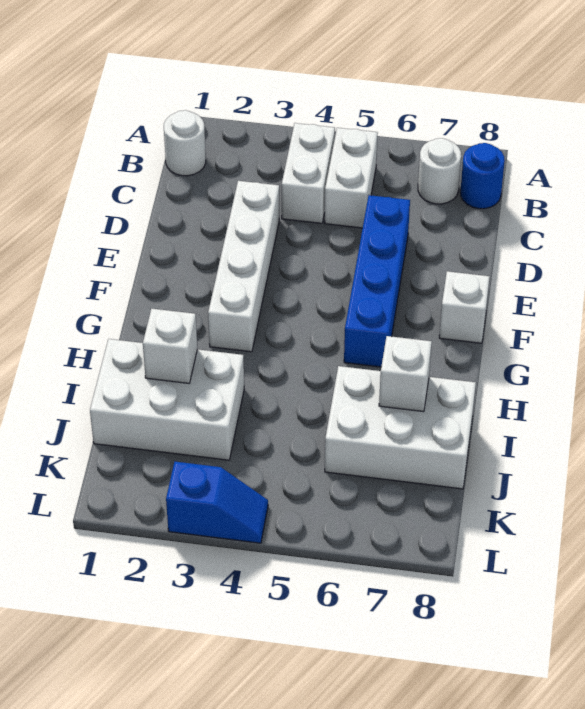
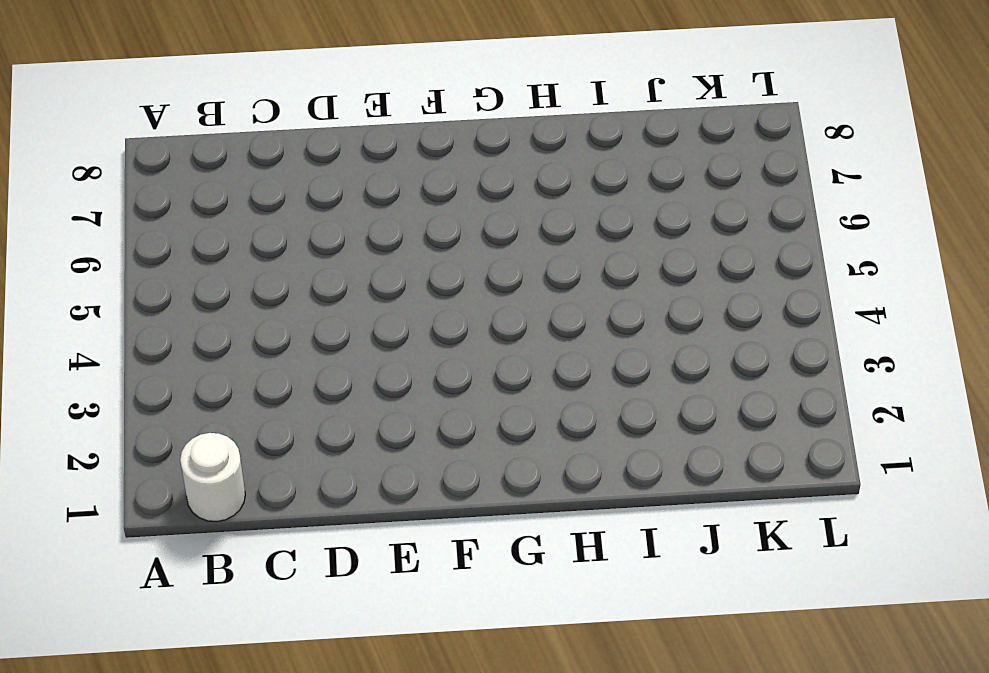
none -> white 1x2 brick [282,123,335,223]
none -> white 1x2 brick [325,128,378,228]
none -> white 1x1 round brick [418,138,461,204]

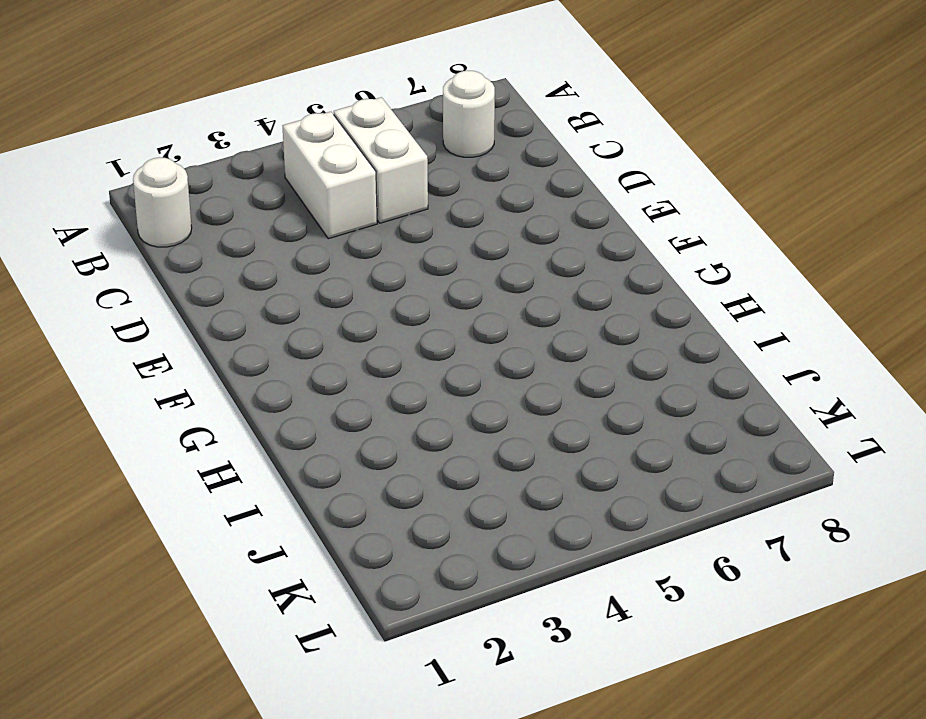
none -> blue 1x1 round brick [460,143,505,209]
none -> white 1x4 brick [208,181,279,352]
none -> blue 1x4 brick [344,195,410,367]

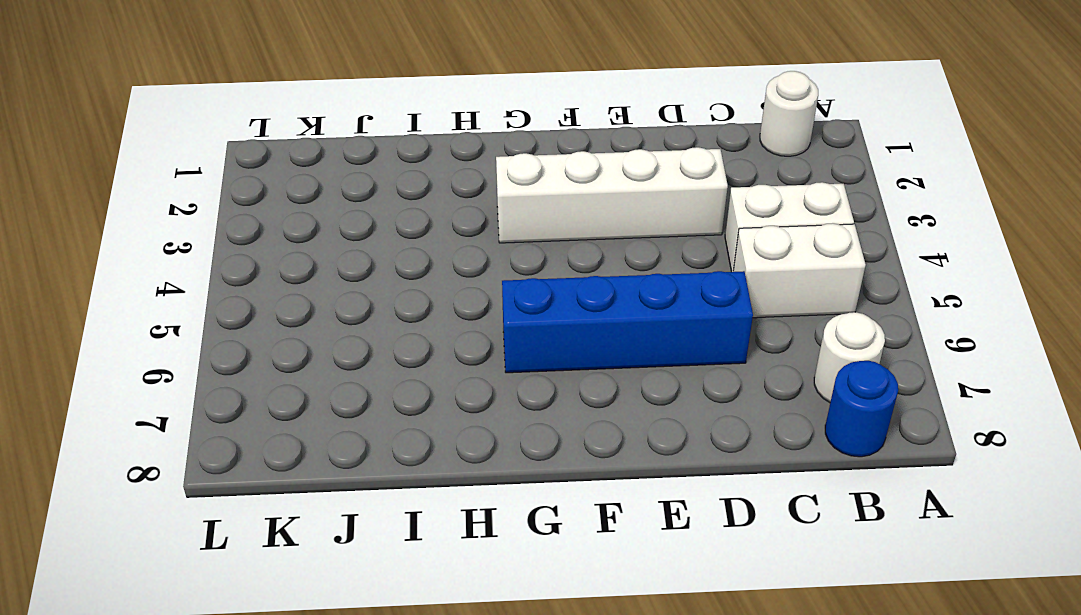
none -> white 1x1 brick [439,271,490,343]
none -> white 2x3 brick [90,339,244,460]
none -> white 2x3 brick [325,366,476,489]

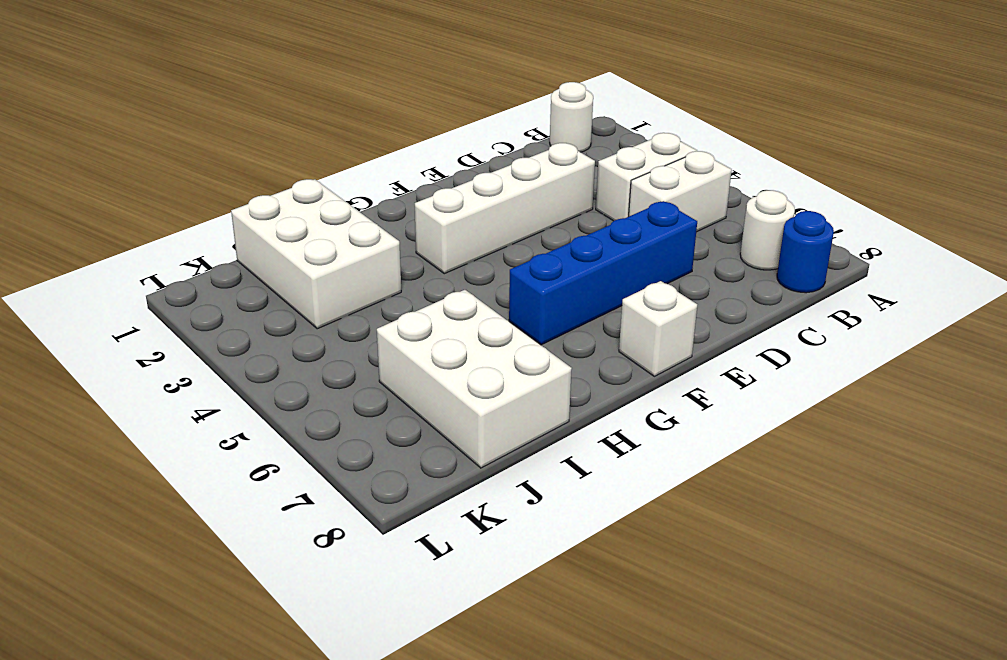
none -> blue 1x2 slope [166,462,268,543]
none -> white 1x1 brick [143,309,197,383]
none -> white 1x1 brick [379,336,432,412]

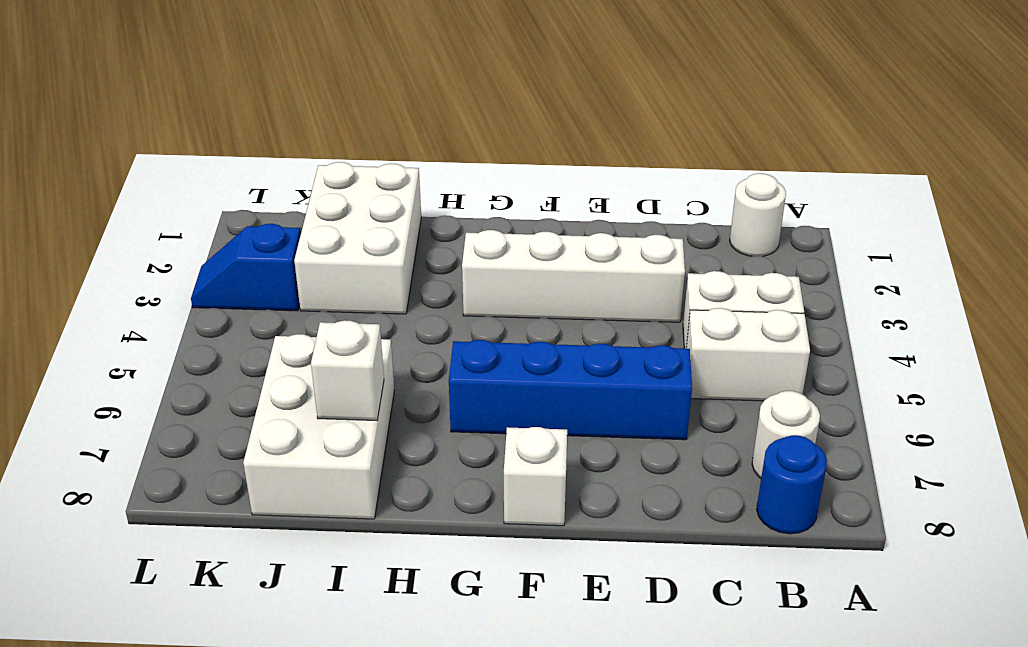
blue 1x2 slope [191,224,301,311] -> blue 1x2 slope turned to [166,462,268,543]
none -> white 1x1 brick [143,309,197,383]

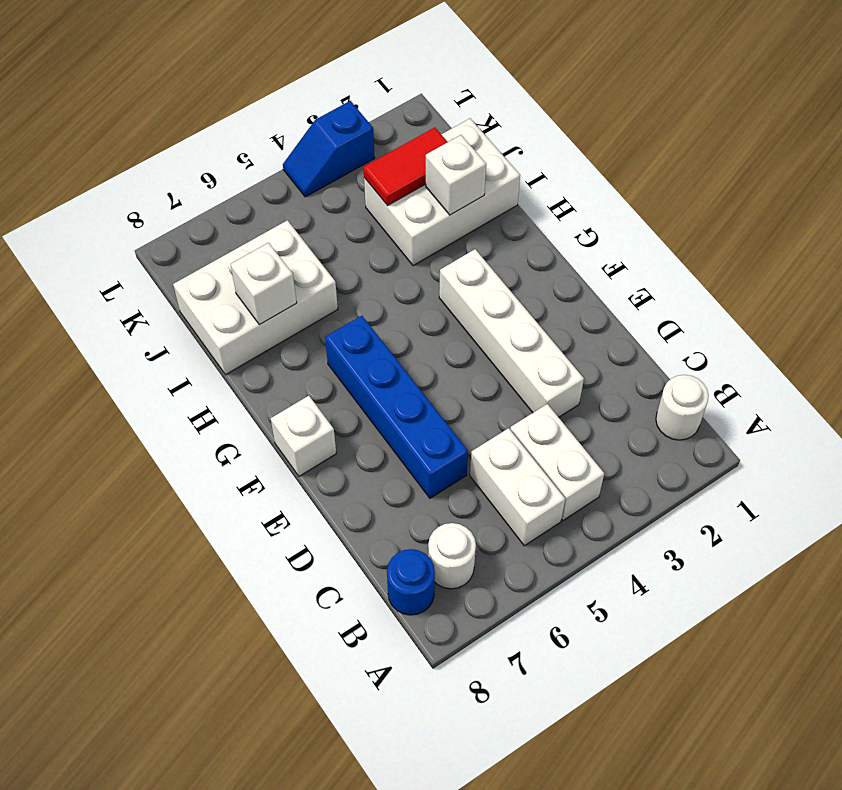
red 1x2 tile [363,127,447,206] -> none

